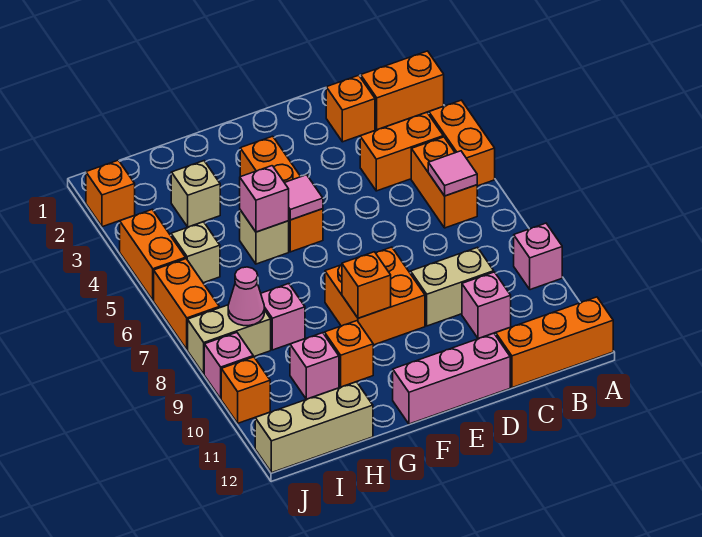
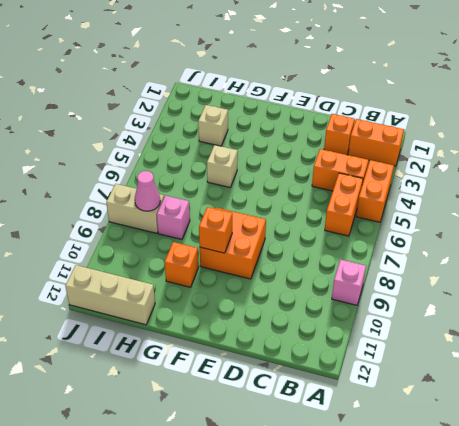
none -> orange 1x3 brick [496,297,613,388]
none -> tan 1x2 brick [411,247,494,326]
none -> pink 1x1 brick [462,272,511,339]
none -> pink 1x3 brick [393,333,510,424]

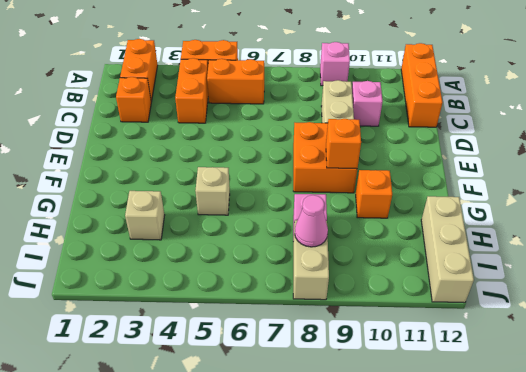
none -> pink 1x3 brick [393,333,510,424]
none -> orange 1x3 brick [240,136,323,252]
none -> pink 1x1 brick [290,333,339,399]
none -> tan 1x1 brick [171,222,220,283]

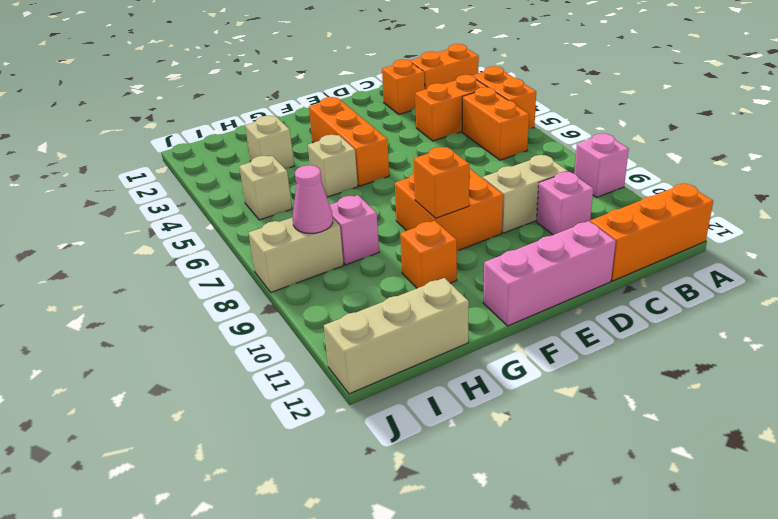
none -> pink 1x1 brick [290,333,339,399]
none -> orange 1x1 brick [86,160,135,227]
none -> orange 1x2 brick [120,210,186,300]
none -> orange 1x2 brick [154,259,219,350]

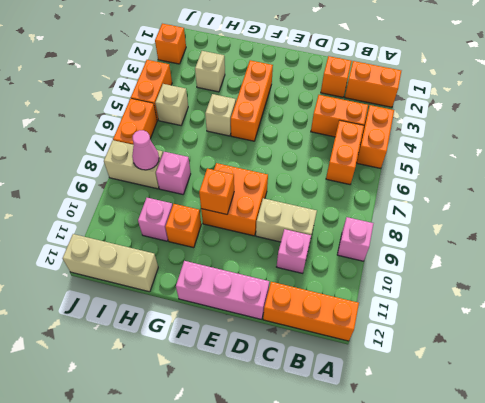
none -> pink 1x1 brick [204,333,253,399]
none -> orange 1x1 brick [221,357,270,423]
none -> pink 1x1 tile [428,151,477,196]
none -> pink 1x1 tile [285,175,323,220]

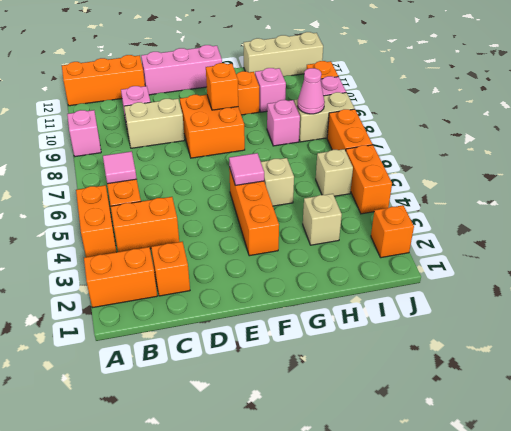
none -> pink 1x1 brick [240,166,289,232]

